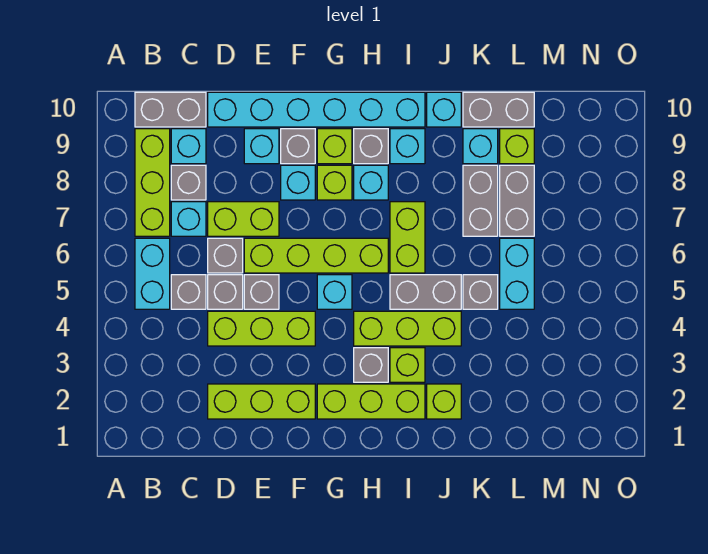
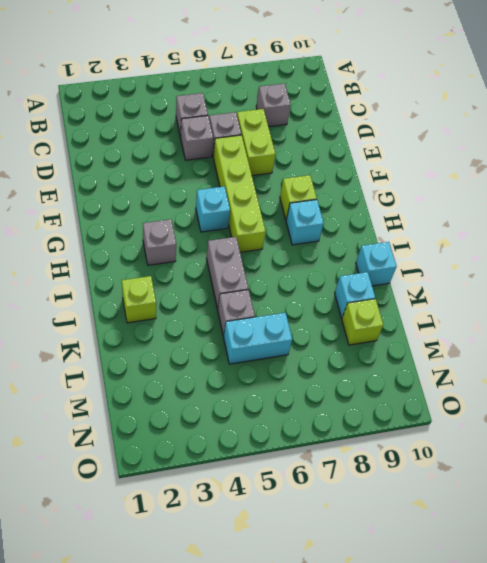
none -> cyan 1x2 brick [135,238,170,309]
none -> lime 1x3 brick [135,129,170,236]
none -> grey 1x2 brick [135,92,206,127]
none -> cyan 1x1 brick [171,202,206,236]

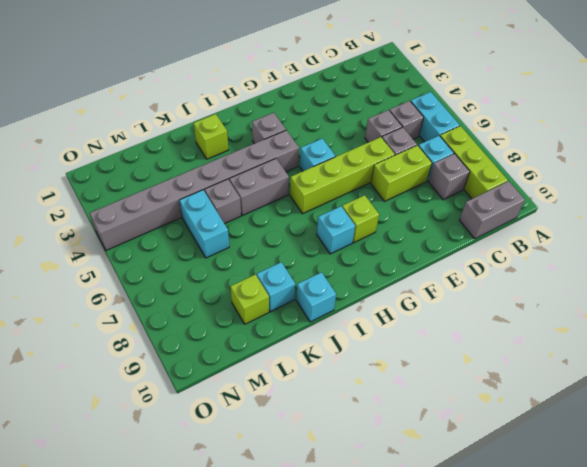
grey 1x8 brick [90,130,299,250] -> lime 1x3 brick [354,311,461,346]
none -> cyan 1x1 brick [171,129,206,164]
none -> lime 1x3 brick [208,384,315,419]
none -> lime 1x3 brick [208,311,315,346]
none -> cyan 1x6 brick [208,92,425,127]

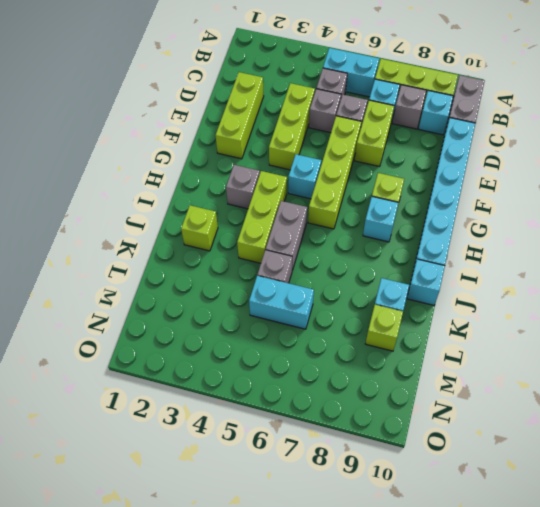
none -> grey 1x1 brick [244,275,279,309]
none -> cyan 1x1 brick [244,129,279,164]
none -> cyan 1x1 brick [281,165,315,200]
none -> grey 1x1 brick [281,129,315,164]

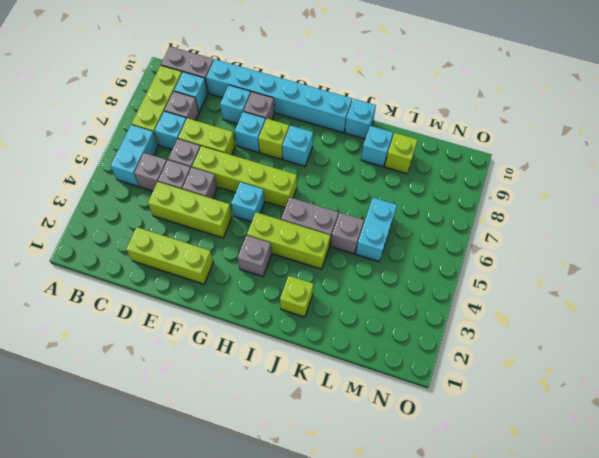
none -> lime 1x3 brick [317,384,425,419]
none -> lime 1x1 brick [317,129,352,164]
none -> grey 1x1 brick [354,129,388,164]
none -> lime 1x1 brick [390,348,425,382]

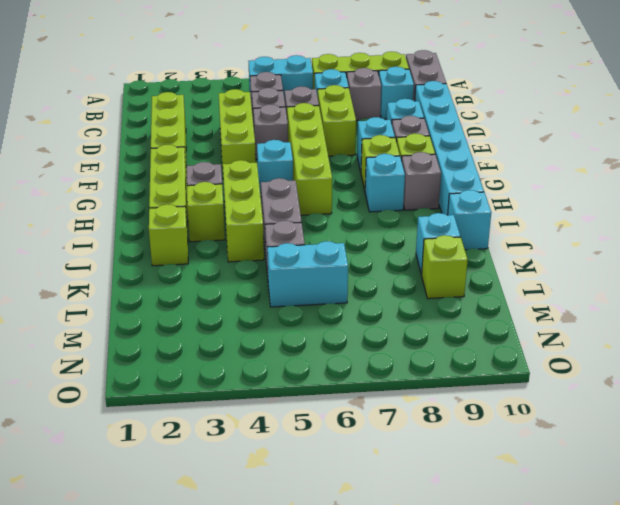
none -> lime 1x2 brick [390,202,425,273]
none -> cyan 1x1 brick [390,129,425,164]
none -> grey 1x2 brick [463,165,498,236]
none -> grey 1x2 brick [463,92,534,127]

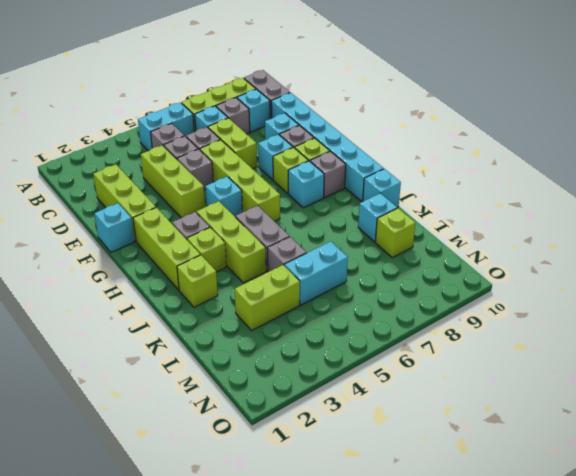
cyan 1x1 brick [94,203,134,252] -> cyan 1x1 brick moved to [390,129,425,164]
lime 1x2 brick [235,265,300,330] -> lime 1x2 brick moved to [390,202,425,273]
none -> grey 1x2 brick [463,165,498,236]
none -> grey 1x2 brick [463,92,534,127]
none -> grey 1x2 brick [500,165,534,236]

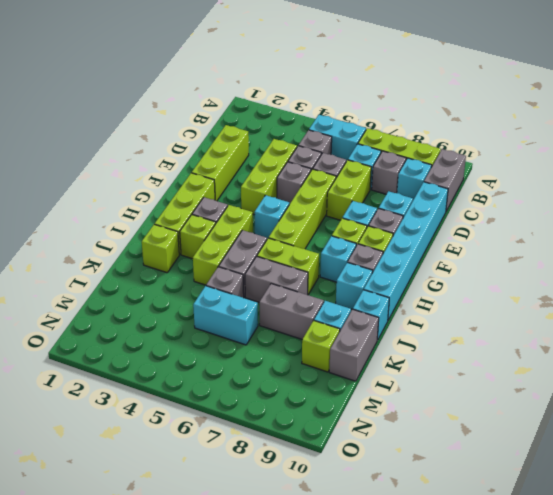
grey 1x2 brick [245,256,308,302] -> grey 1x2 brick moved to [500,165,534,236]

